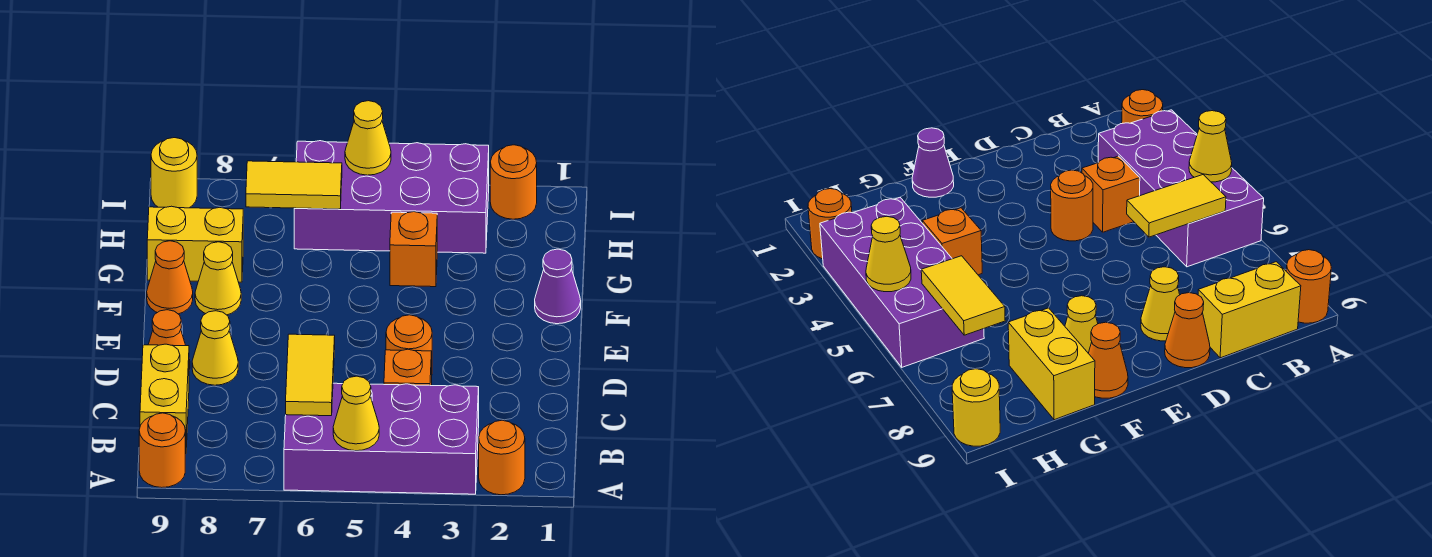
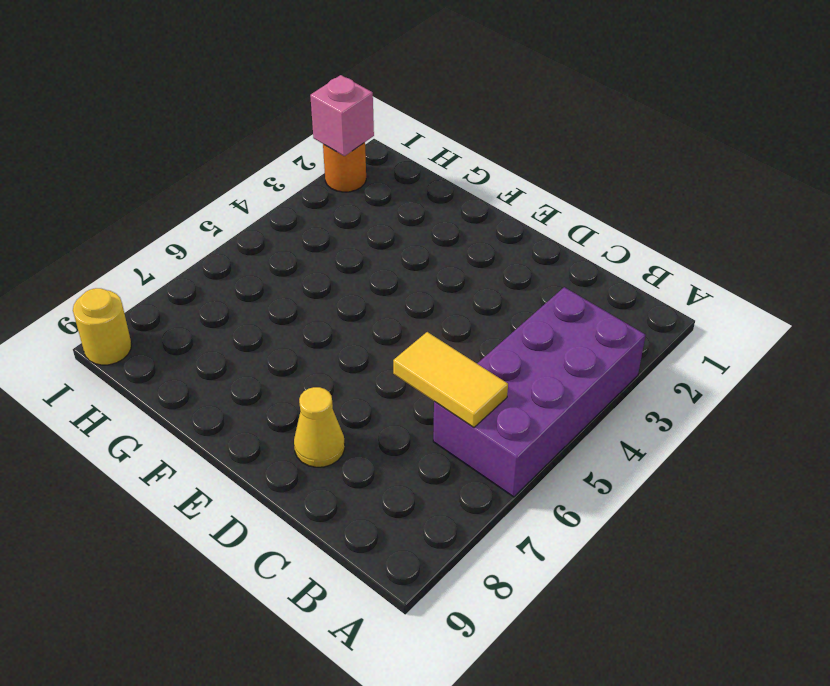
pink 1x1 brick [310,75,374,156] -> none
none -> orange 1x1 round brick [479,420,525,495]
none -> orange 1x1 round brick [139,413,185,488]
none -> yellow 1x2 brick [140,344,189,454]

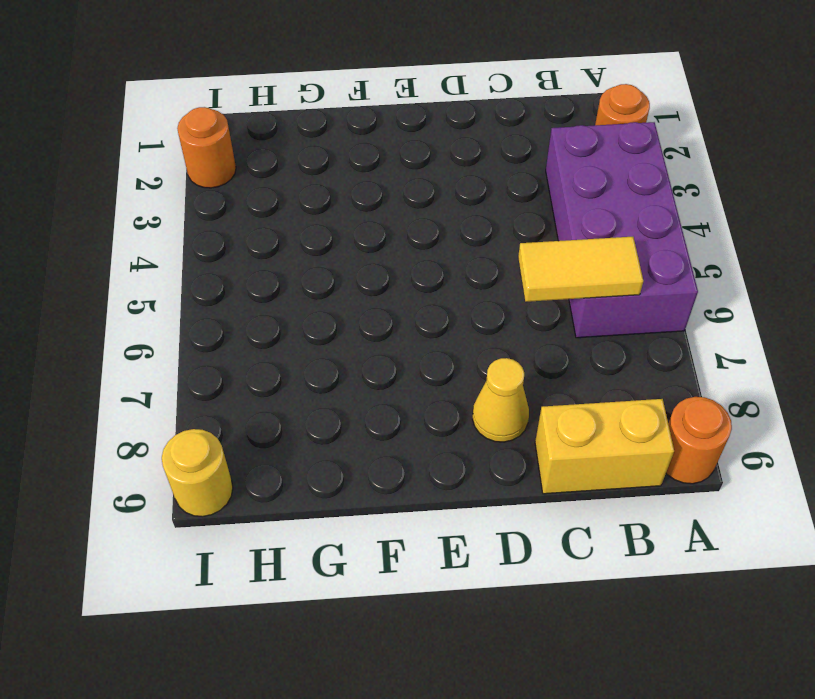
none -> orange 1x1 brick [384,349,432,386]
none -> orange 1x1 round brick [386,315,432,351]
none -> orange 1x1 cone [148,310,190,370]

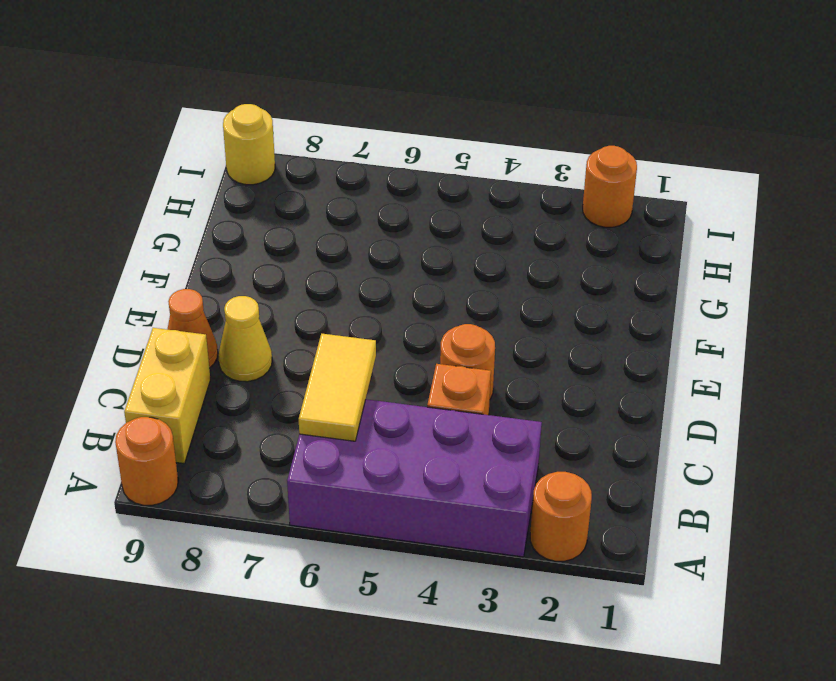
none -> purple 1x1 cone [535,249,581,324]
none -> yellow 1x1 cone [195,242,241,315]
none -> orange 1x1 cone [147,241,193,314]

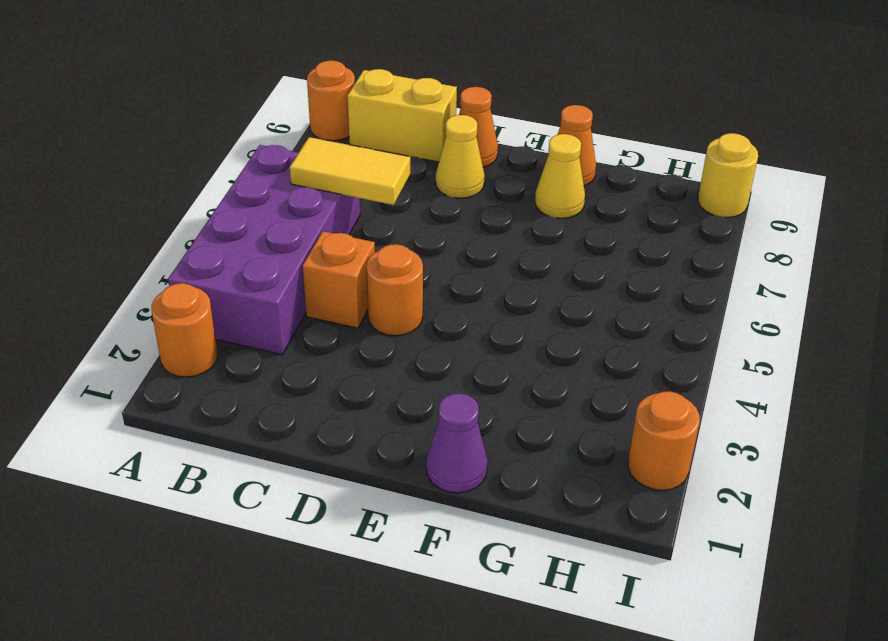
none -> orange 1x1 brick [390,212,437,287]
none -> yellow 1x2 brick [147,206,243,282]
none -> purple 2x4 brick [294,141,489,253]

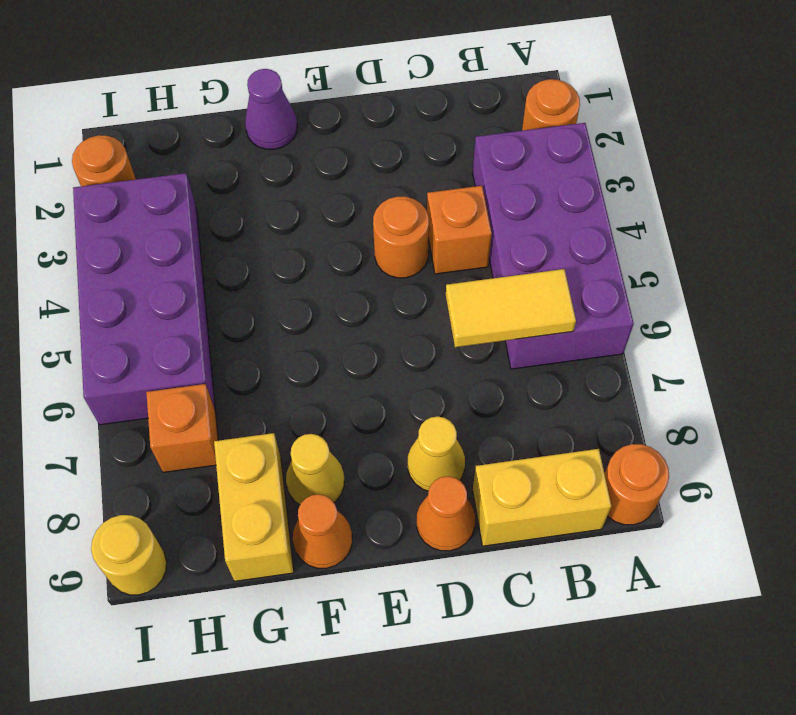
orange 1x1 brick [146,384,218,472] -> orange 1x1 brick moved to [390,212,437,287]
none -> yellow 1x1 cone [333,376,379,451]
none -> yellow 1x2 tile [246,161,342,209]
none -> yellow 1x1 cone [345,101,391,175]

